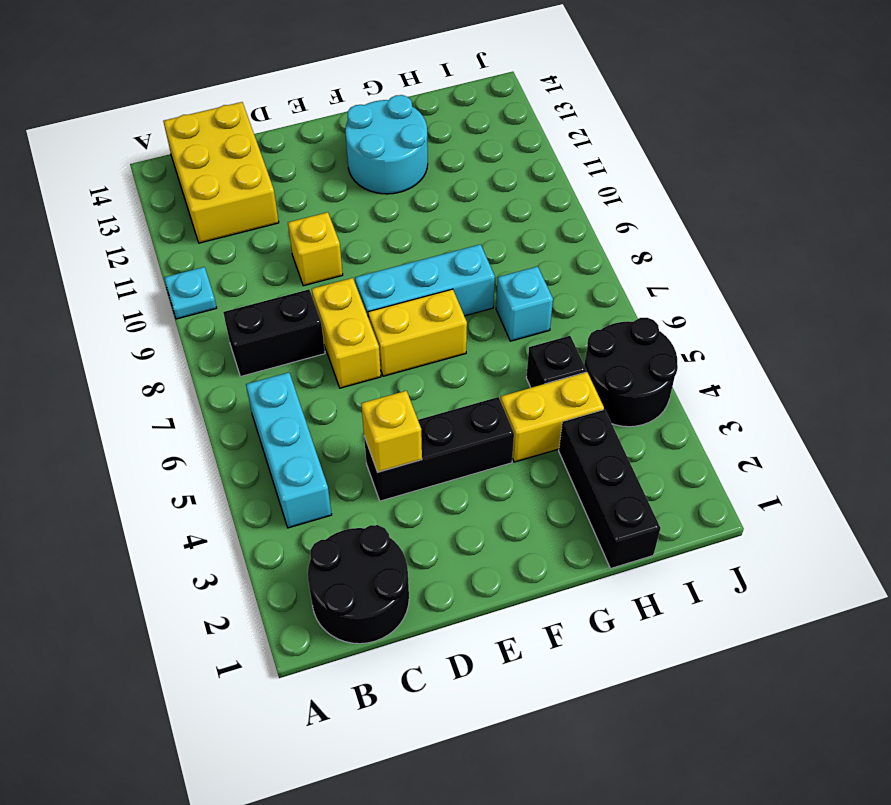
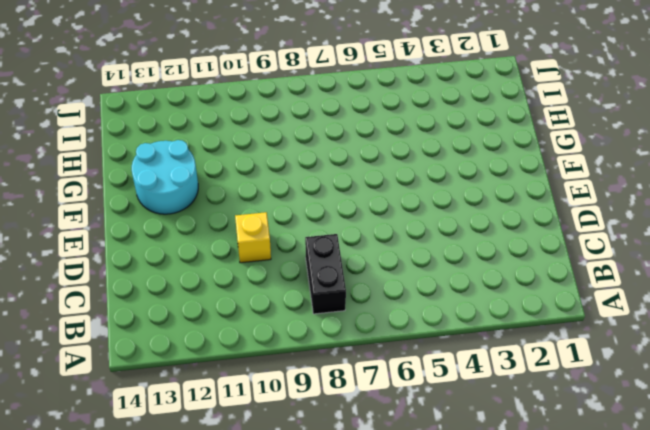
none -> cyan 1x1 plate [164,267,217,319]
none -> black 2x2 round brick [308,525,409,644]
none -> cyan 1x3 brick [246,373,332,528]

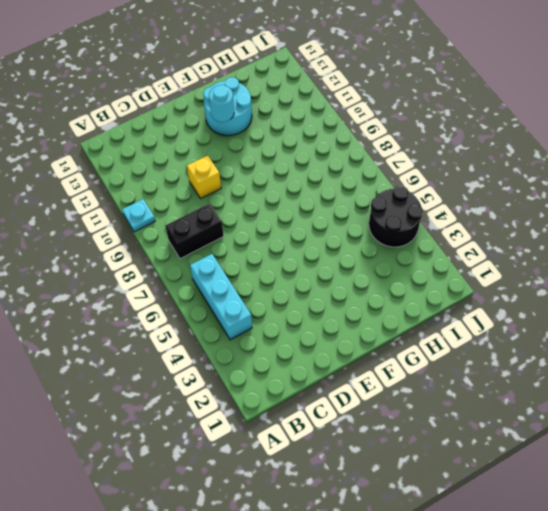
cyan 1x1 round brick [209,85,234,122] -> none
none -> black 2x2 round brick [308,525,409,644]
none -> yellow 2x3 brick [163,102,279,243]
none -> black 1x3 brick [364,397,514,501]

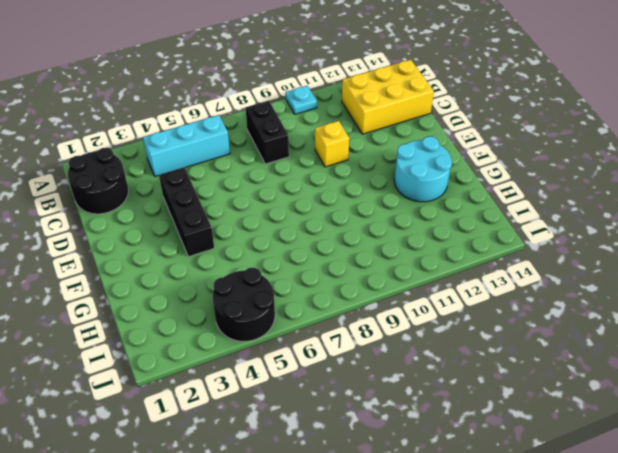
none -> yellow 1x2 brick [312,278,381,388]
none -> yellow 1x2 brick [368,289,467,376]
none -> cyan 1x3 brick [355,244,495,318]

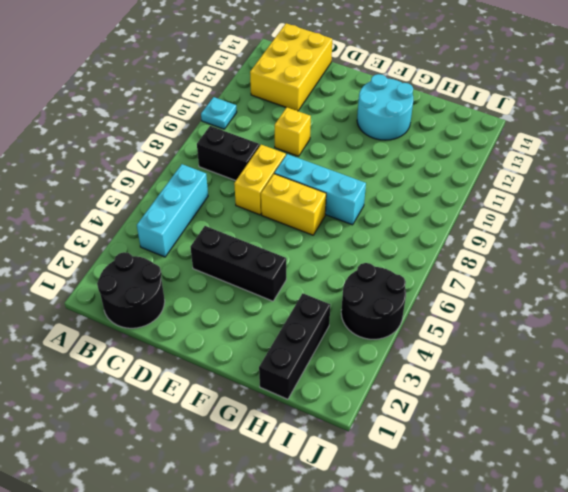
none -> yellow 1x2 brick [501,372,604,462]
none -> black 1x1 brick [526,336,586,388]
none -> cyan 1x1 brick [496,266,553,341]

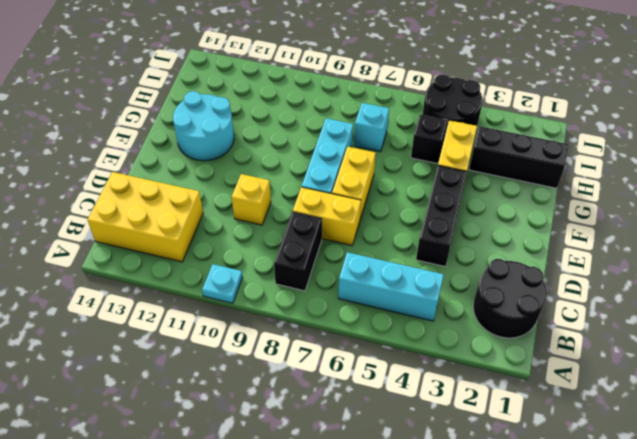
none -> yellow 1x1 brick [361,391,422,472]

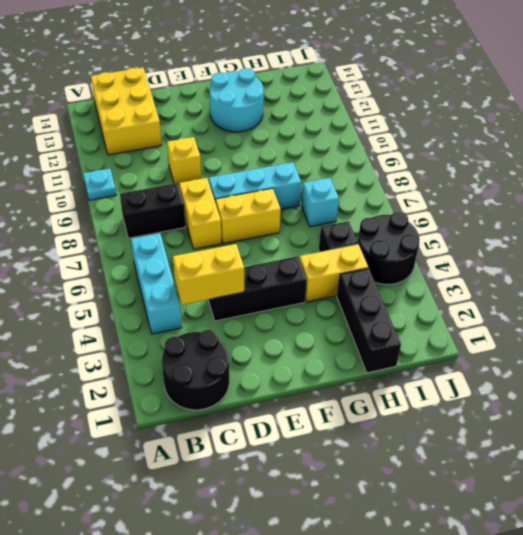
yellow 1x2 brick [173,244,244,305] -> yellow 1x1 brick [361,391,422,472]

